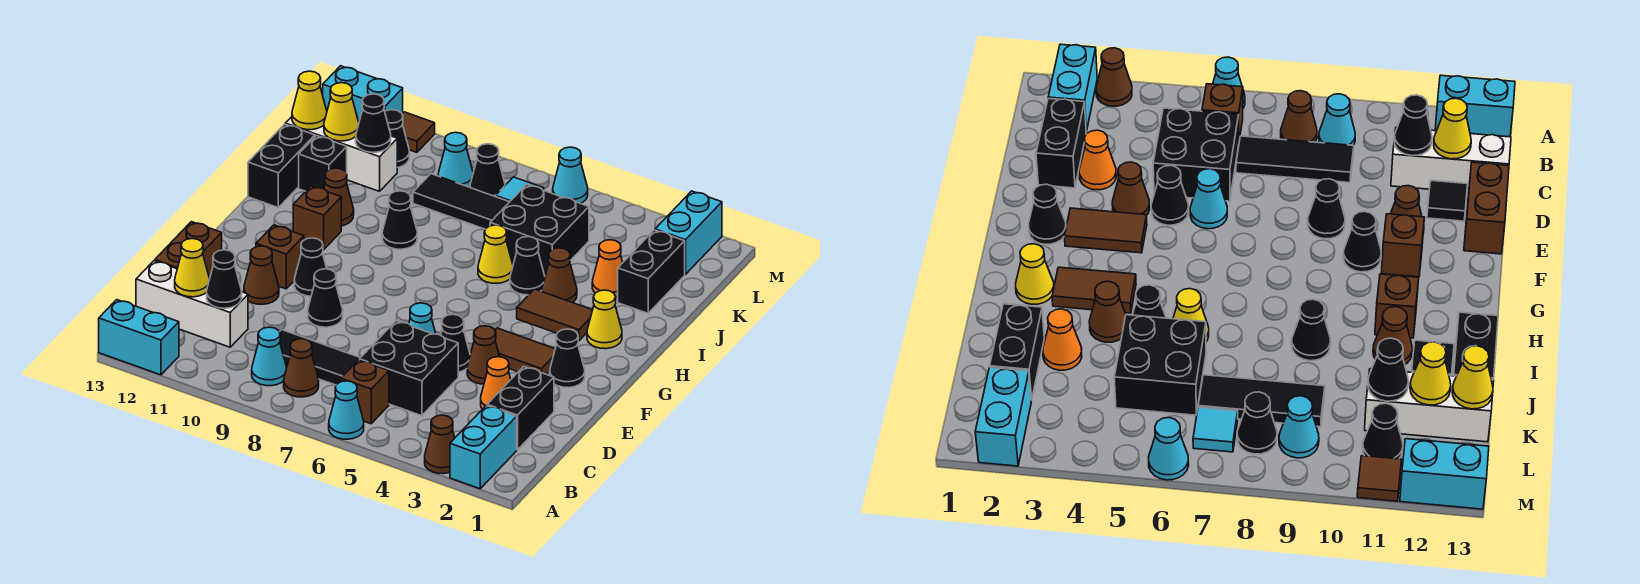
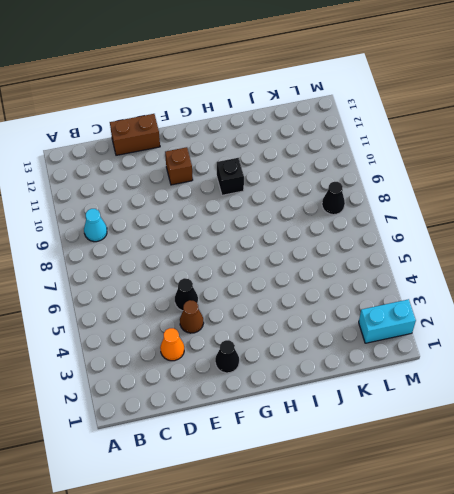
black 1x1 brick [217,158,244,195] -> black 1x1 brick moved to [299,136,347,191]
none -> cyan 1x2 brick [450,405,517,489]
none -> brown 1x1 cone [425,415,455,474]
none -> cyan 1x1 cone [329,381,364,439]
none -> cyan 1x2 brick [99,300,179,375]

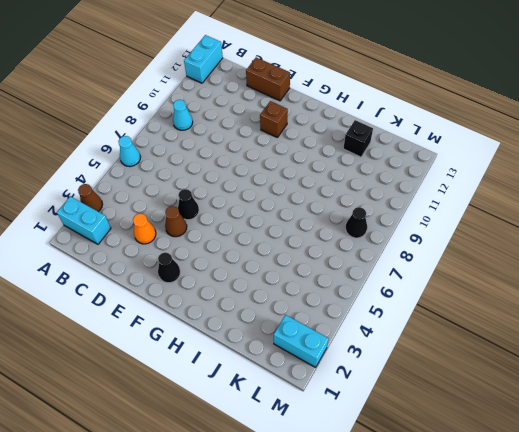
none -> brown 1x1 brick [341,360,389,424]
none -> brown 1x1 cone [284,339,319,397]
none -> black 1x2 brick [487,366,554,450]
none -> black 2x2 brick [360,321,458,416]

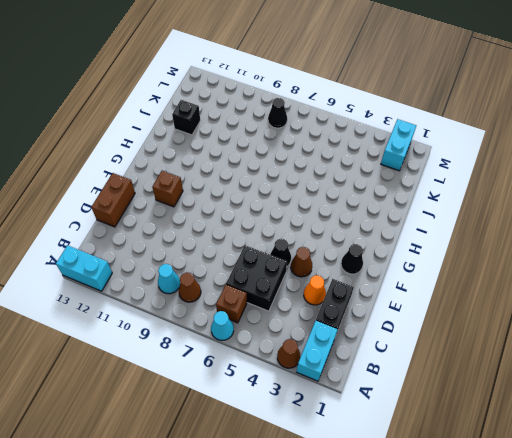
none -> black 1x3 tile [280,330,360,385]
none -> white 1x3 brick [136,261,248,347]
none -> black 1x1 tile [1427,181,1468,221]
none -> cyan 1x1 cone [409,303,436,334]

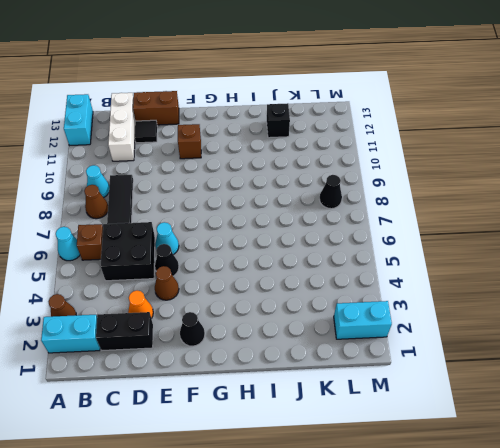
none -> black 1x1 cone [308,269,343,327]
none -> brown 1x1 cone [244,246,279,304]
none -> brown 1x2 tile [495,328,555,374]
none -> black 1x1 cone [294,238,327,296]

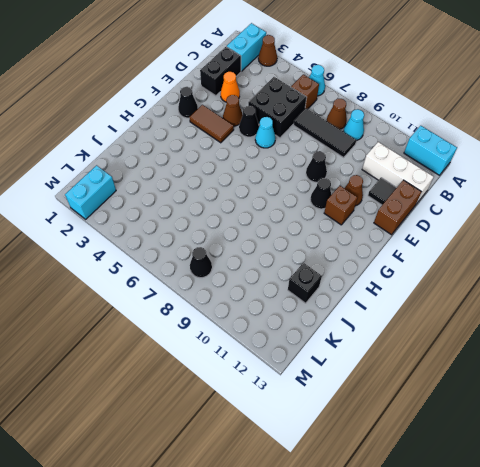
none -> yellow 1x1 cone [587,290,622,349]
none -> brown 1x2 tile [517,289,592,341]
none -> brown 1x1 brick [293,186,341,250]
none -> brown 1x1 cone [542,248,577,303]

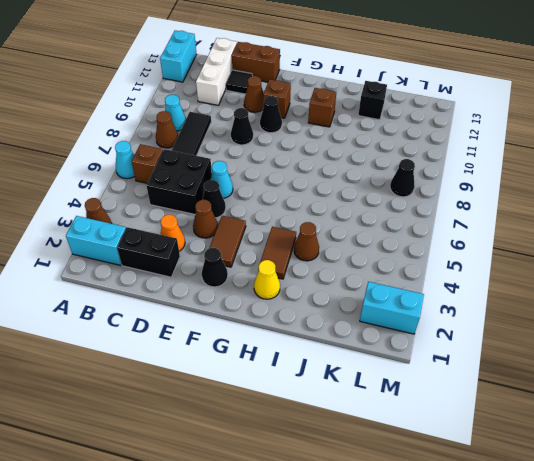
none -> black 1x1 cone [510,237,545,295]
none -> yellow 1x1 cone [478,225,513,283]
none -> black 1x1 cone [382,191,417,249]
none -> brown 1x1 cone [324,168,354,226]

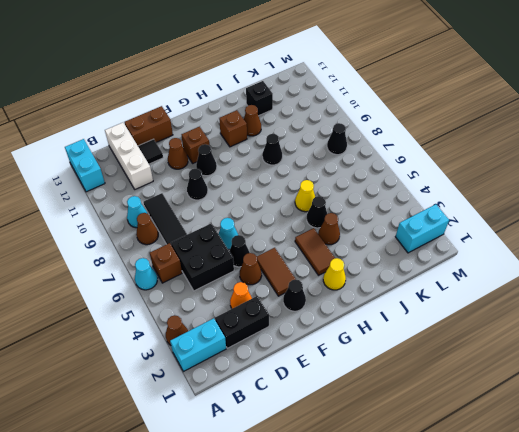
none -> black 1x2 brick [248,124,315,207]
none -> black 1x2 brick [618,230,685,313]
none -> orange 1x1 cone [592,240,623,297]
none -> black 2x2 brick [490,184,589,275]

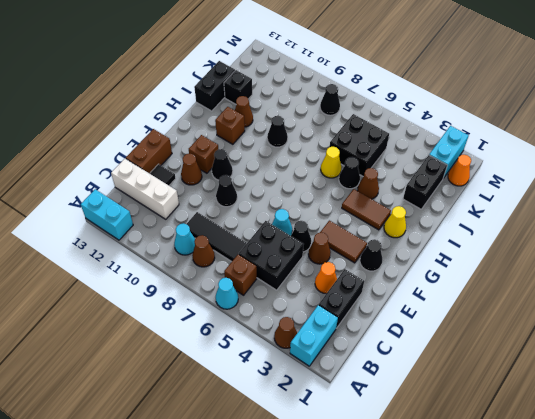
orange 1x1 cone [448,155,471,186] -> orange 1x1 cone moved to [592,240,623,297]
none -> black 1x3 tile [413,174,509,229]
none -> white 1x3 brick [285,117,397,191]
none -> cyan 1x1 tile [496,177,544,202]
none -> cyan 1x1 cone [438,132,473,187]

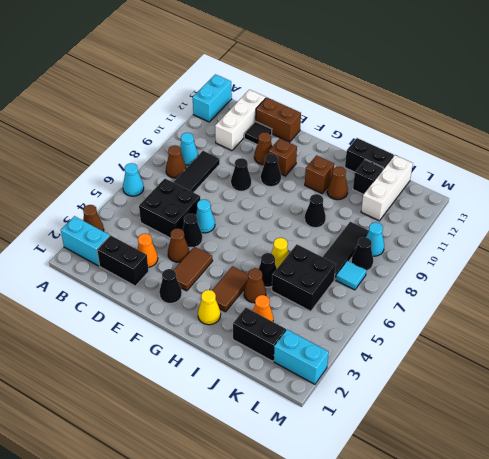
none -> brown 1x1 brick [341,360,389,424]
none -> black 1x1 cone [385,110,409,168]
none -> cyan 1x1 cone [553,147,588,204]
none -> brown 1x1 tile [402,112,435,152]

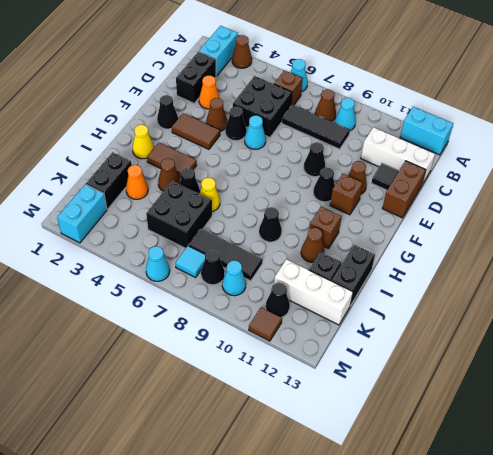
none -> cyan 1x2 brick [323,66,403,122]
none -> black 1x1 cone [207,250,242,308]
none -> yellow 1x1 cone [175,239,210,297]
none -> black 1x1 cone [356,94,391,152]

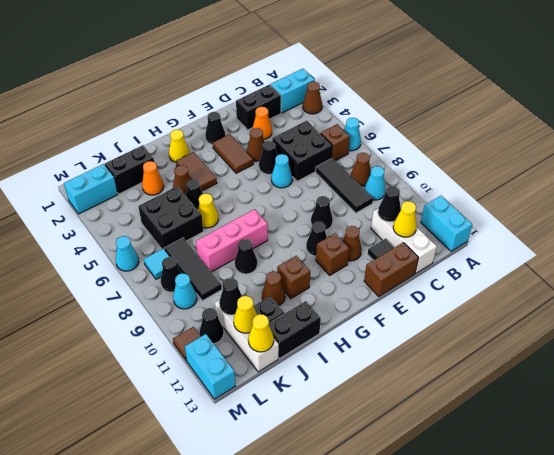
pink 1x3 brick [196,209,268,272] -> none

